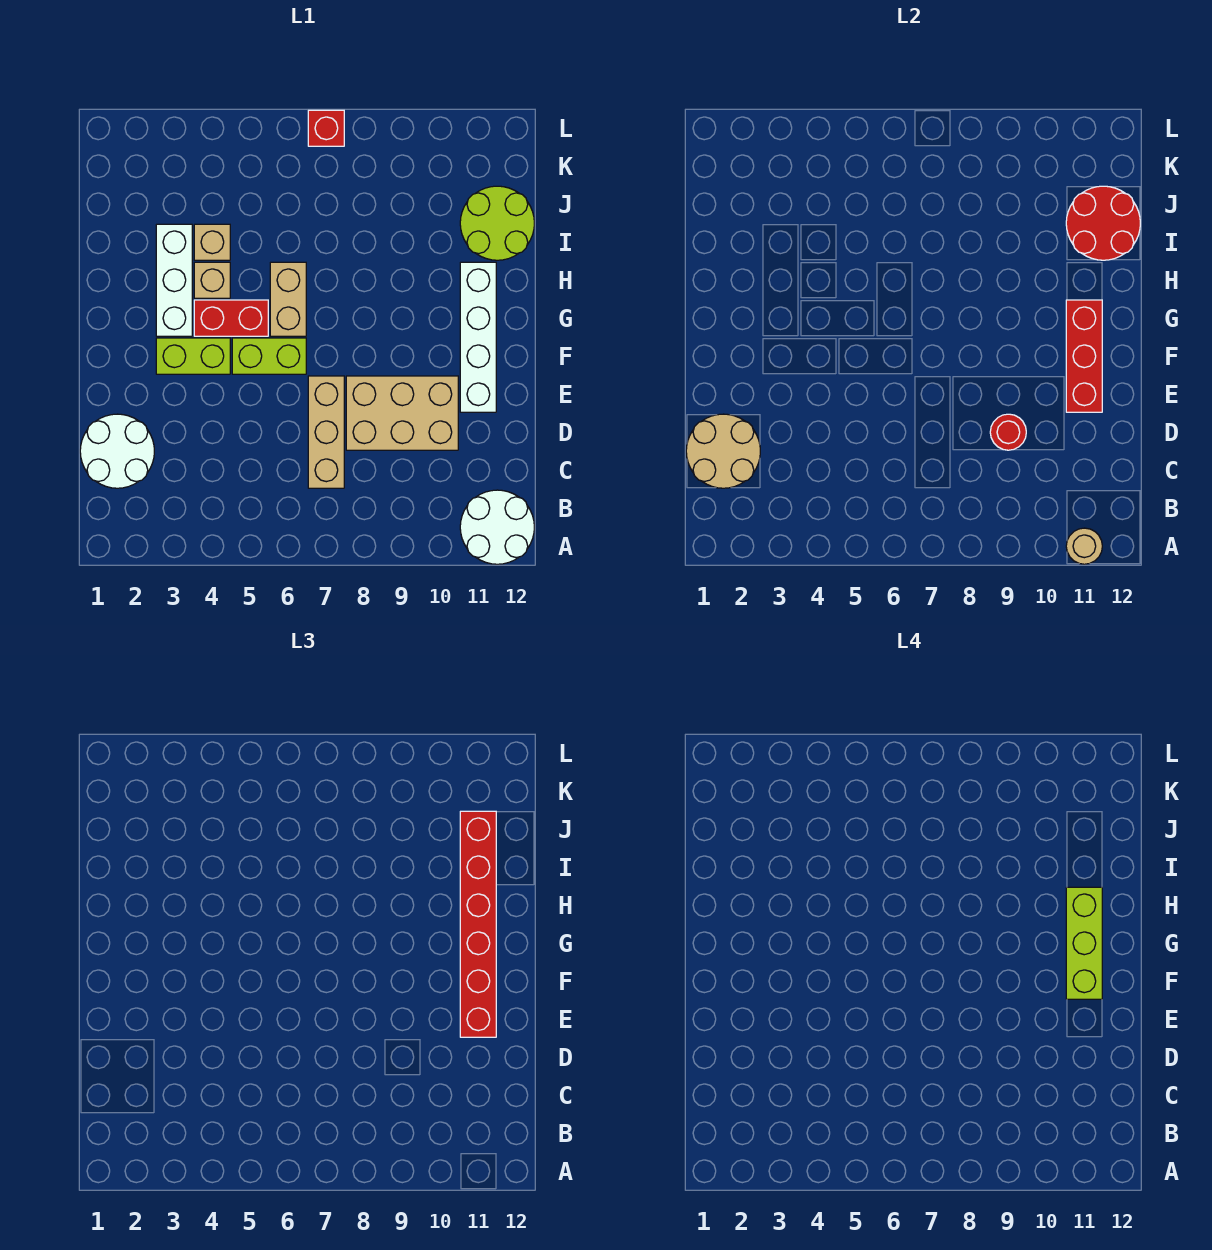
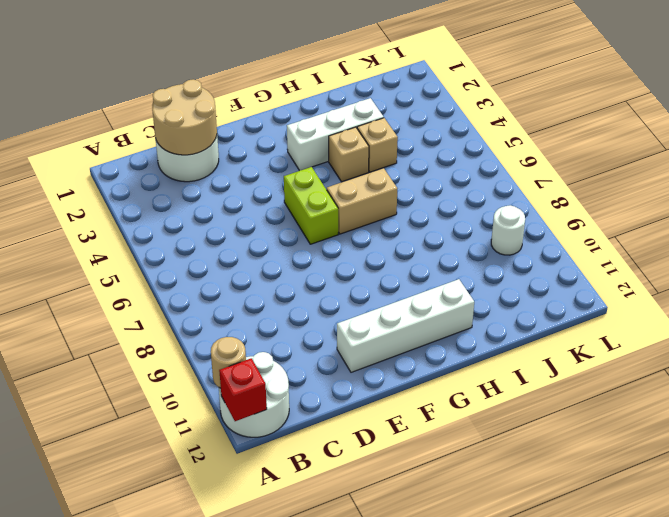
red 1x1 brick [219,358,267,421] -> red 1x1 brick moved to [308,110,344,146]
white 1x1 round brick [491,205,525,255] -> none
none -> tan 1x3 brick [308,376,344,488]
none -> tan 2x3 brick [346,376,458,450]
none -> lime 1x2 brick [156,338,230,374]

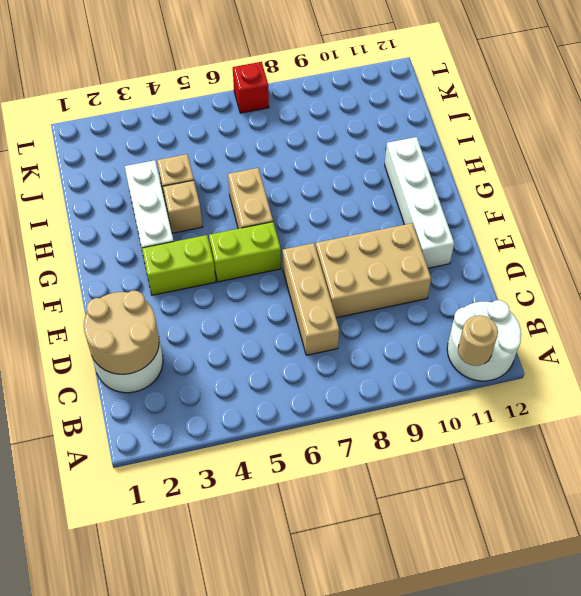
none -> red 1x2 brick [194,300,268,336]
none -> lime 2x2 round brick [460,186,534,260]
none -> red 1x1 round brick [990,414,1026,450]

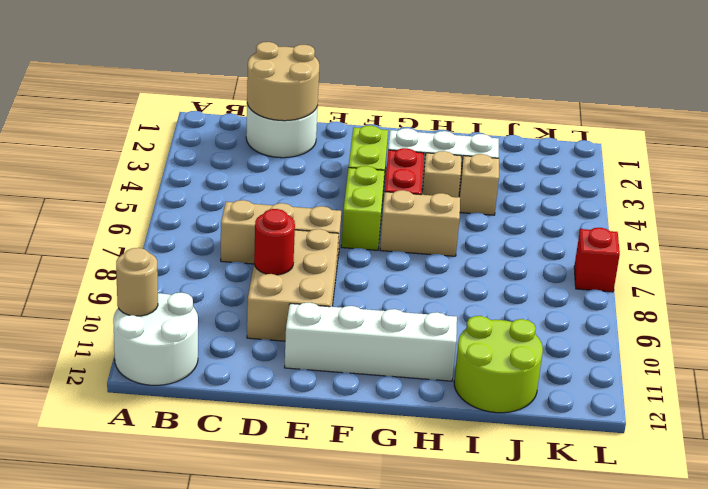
none -> red 1x3 brick [1066,300,1102,412]
none -> red 2x2 round brick [1066,186,1140,260]
none -> red 1x6 brick [460,811,496,1037]

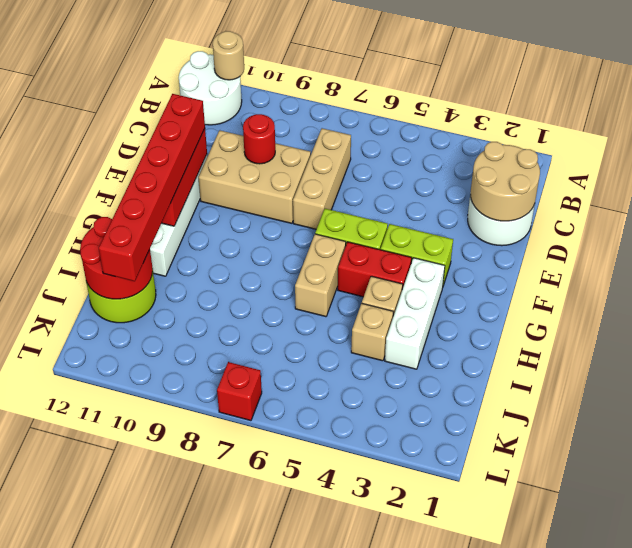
none -> lime 1x3 brick [1066,887,1102,999]

